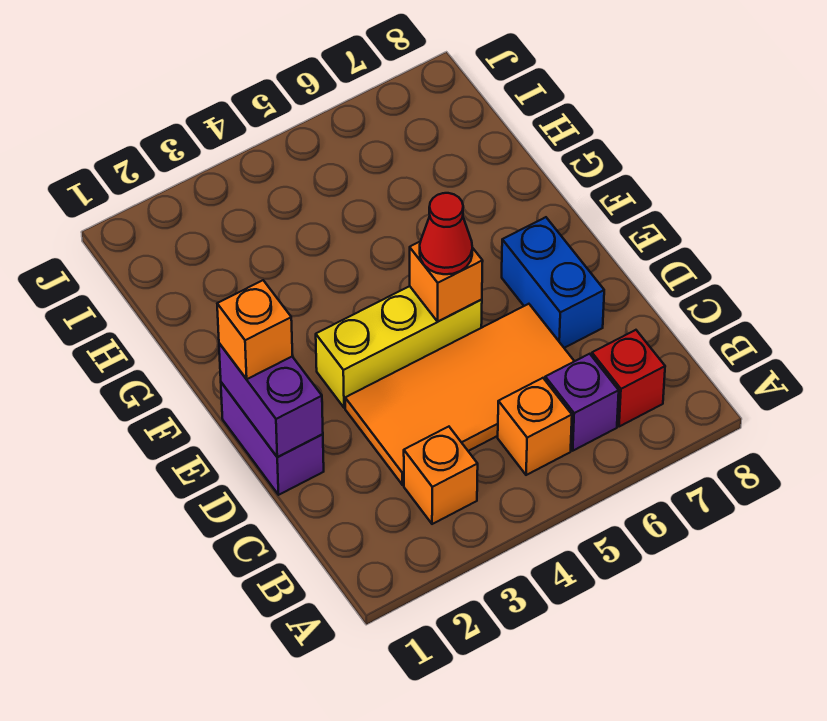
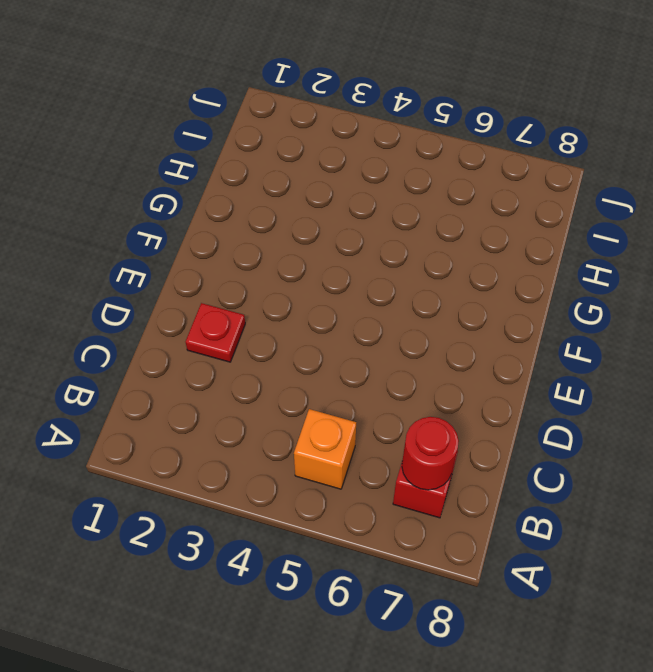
red 1x1 round brick [402,417,459,490] -> none
red 1x1 plate [186,303,245,362] -> none
none -> orange 1x1 brick [404,427,478,524]
none -> purple 1x1 brick [545,354,619,451]
none -> orange 2x4 tile [345,304,574,485]

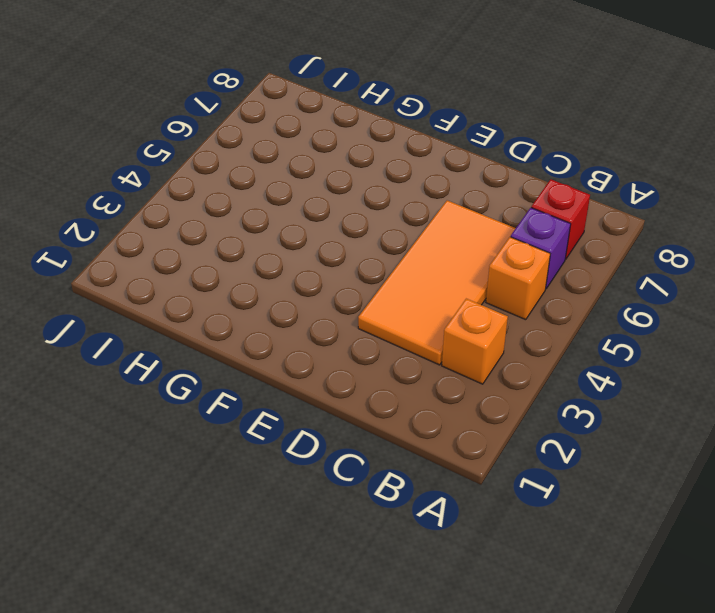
none -> purple 1x2 brick [221,382,324,495]
none -> blue 1x2 brick [502,217,604,348]
none -> yellow 1x3 brick [316,286,482,408]

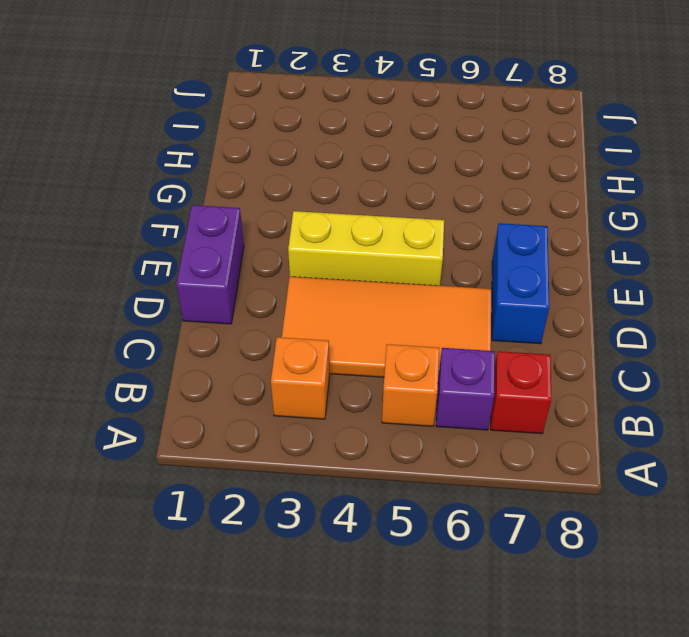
none -> purple 1x2 brick [219,343,323,457]
none -> orange 1x1 brick [410,241,483,322]
none -> orange 1x1 brick [217,280,293,379]

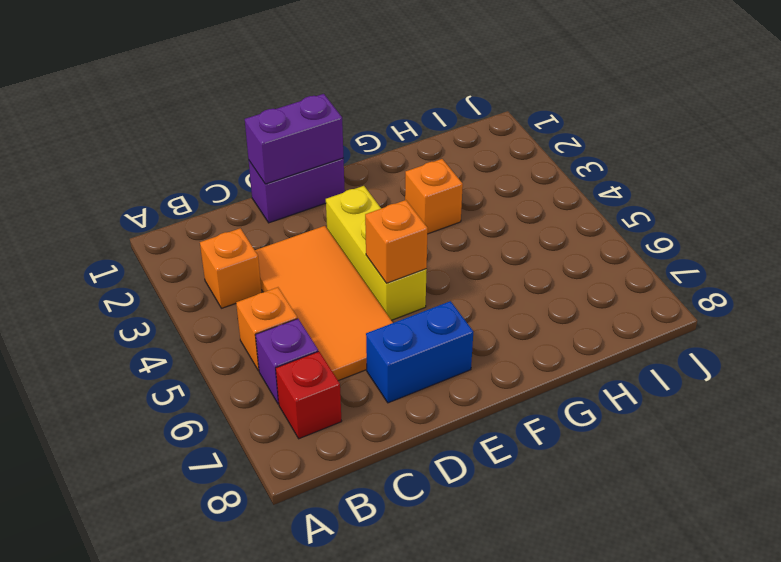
orange 1x1 brick [405,159,463,234] -> orange 1x1 brick moved to [217,280,293,379]
none -> red 1x1 cone [420,193,472,274]

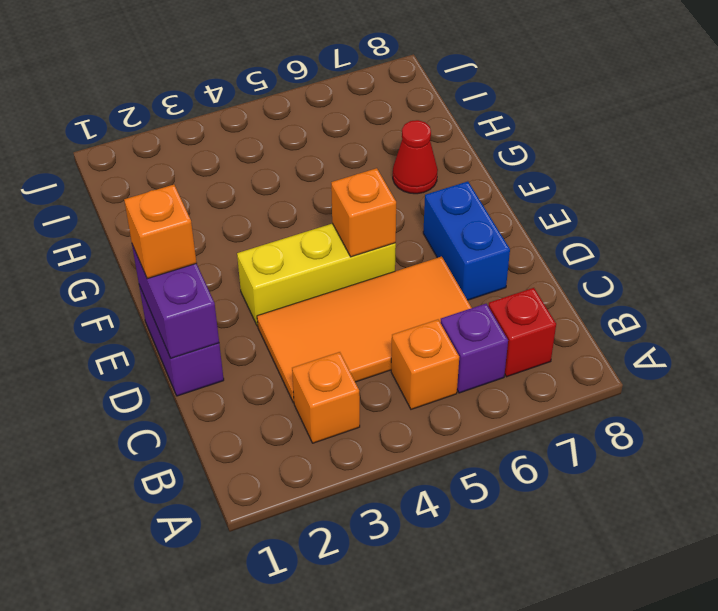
red 1x1 cone [393,120,438,194] -> red 1x1 cone moved to [420,193,472,274]

